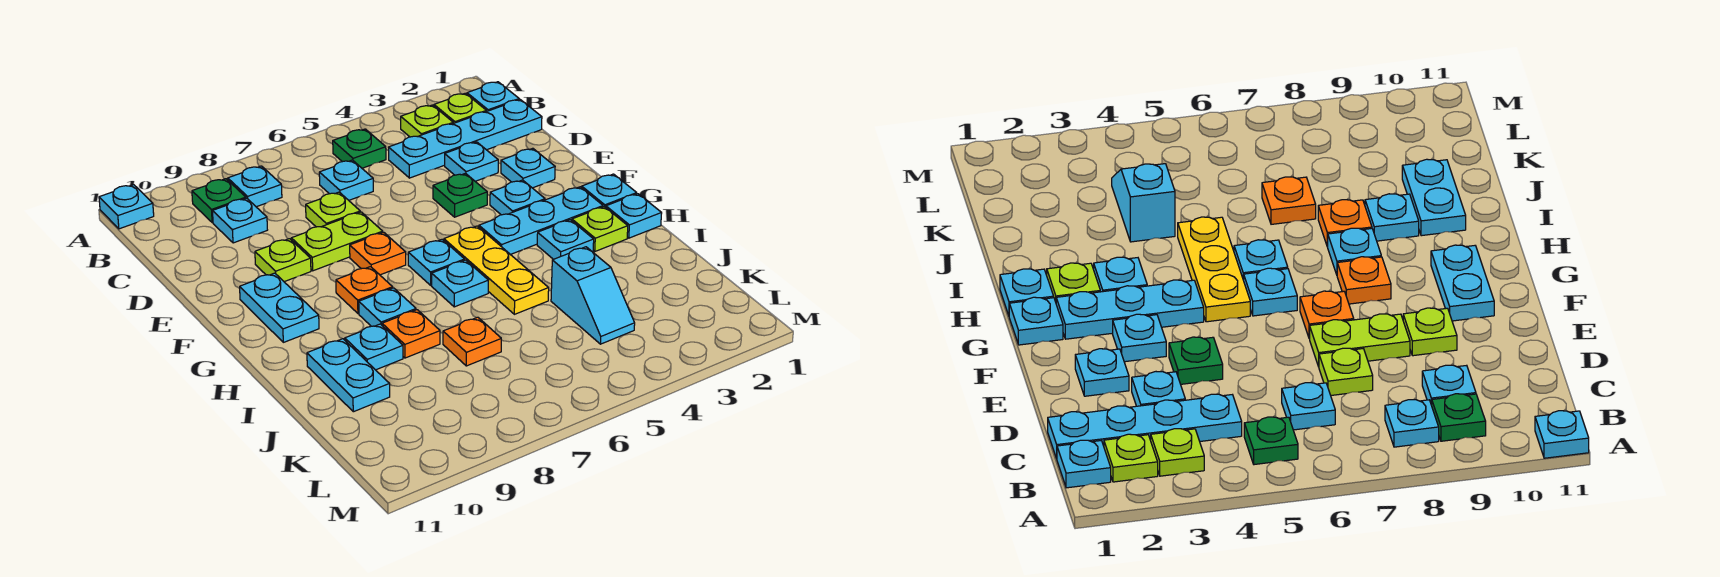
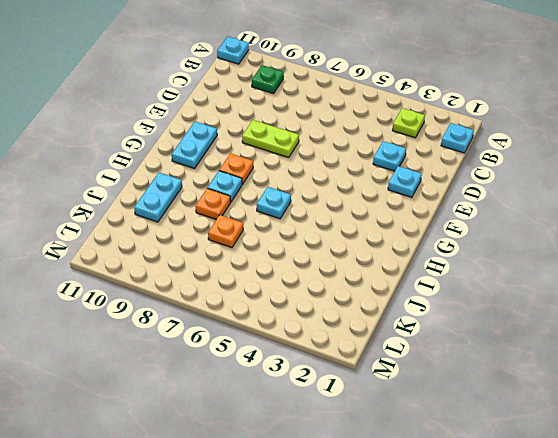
none -> lime 1x1 plate [434,93,486,123]
none -> green 1x1 plate [333,129,386,168]
none -> cyan 1x1 plate [228,166,282,207]
none -> cyan 1x4 plate [389,100,542,178]

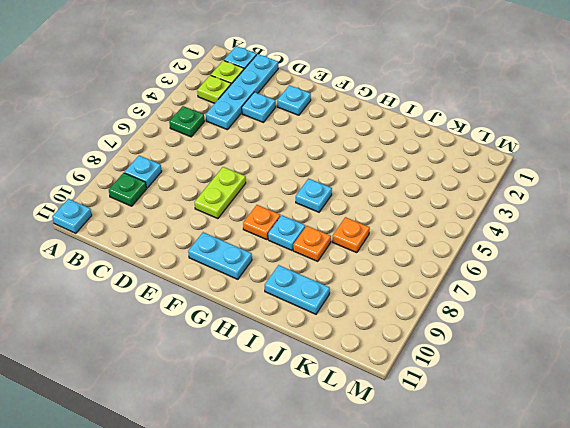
none -> cyan 1x1 plate [319,160,373,200]
none -> cyan 1x1 plate [213,198,267,243]
none -> lime 1x1 plate [306,192,360,227]
none -> green 1x1 plate [433,173,487,217]

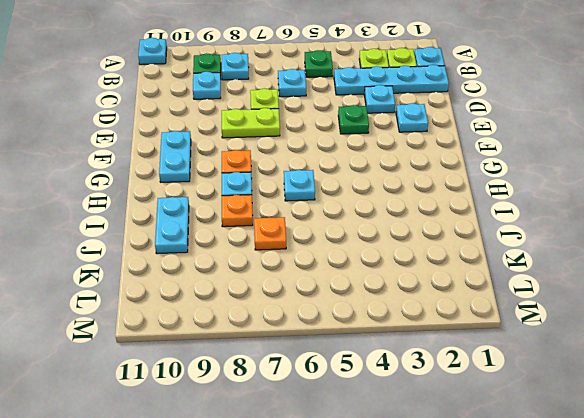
none -> lime 1x1 plate [255,239,311,282]
none -> cyan 1x1 plate [490,180,545,215]
none -> orange 1x1 plate [350,232,406,275]
none -> cyan 1x1 plate [582,174,637,207]

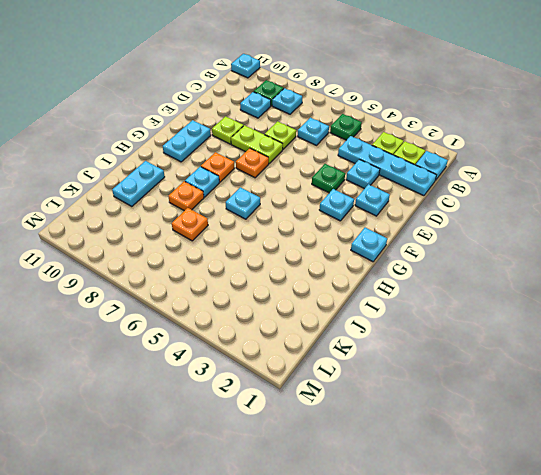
none -> cyan 1x3 plate [479,187,603,255]
none -> yellow 1x3 plate [444,226,549,314]
none -> cyan 1x1 plate [408,240,465,285]
none -> cyan 1x1 plate [606,194,662,238]

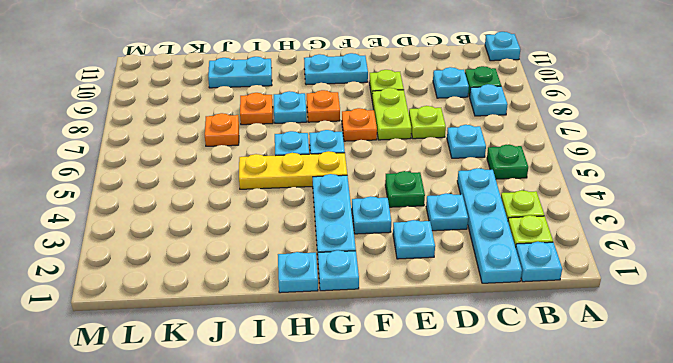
none -> lime 1x1 plate [572,207,628,251]
none -> cyan 1x1 plate [537,220,594,259]
none -> cyan 1x1 plate [345,324,403,370]
none -> cyan 1x2 slope [551,247,635,344]

